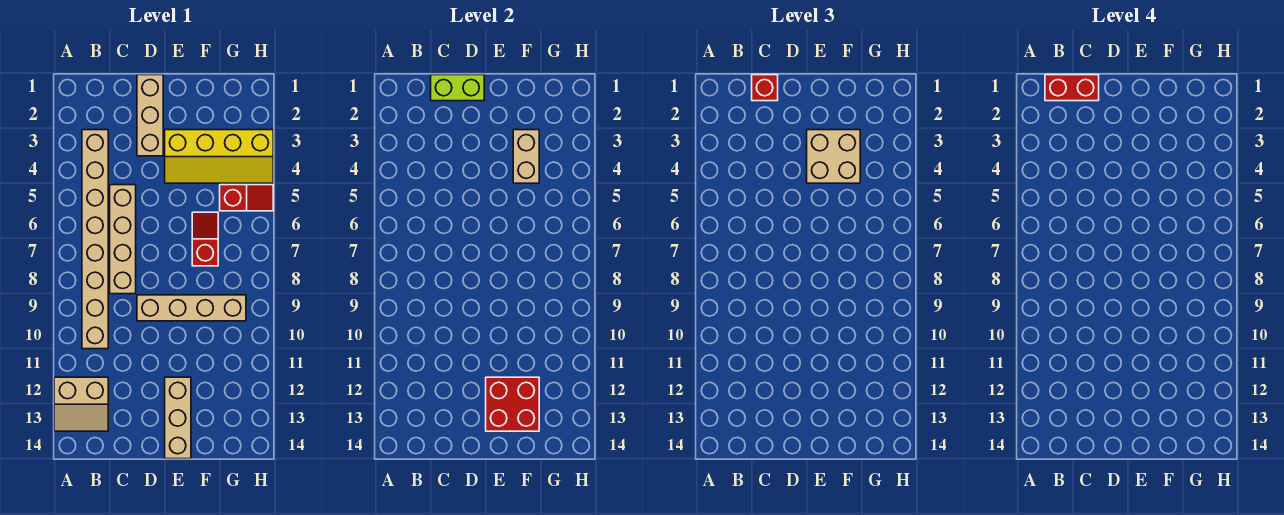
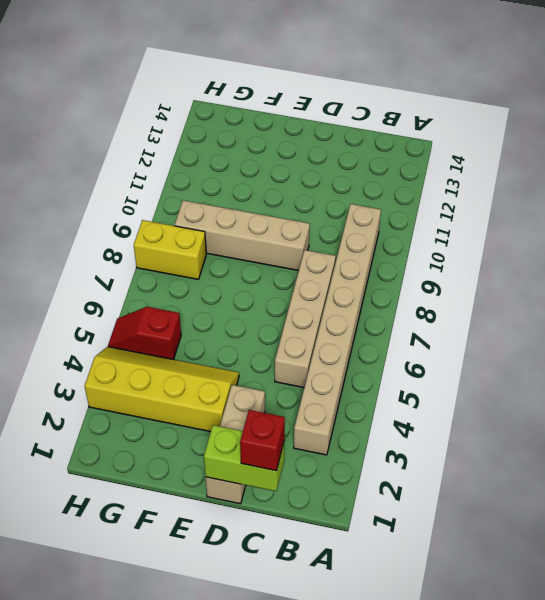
yellow 1x2 brick [134,220,206,279] -> none
none -> tan 2x2 slope [54,377,108,431]
none -> tan 1x3 brick [165,377,191,459]
none -> red 1x2 slope [192,212,218,266]

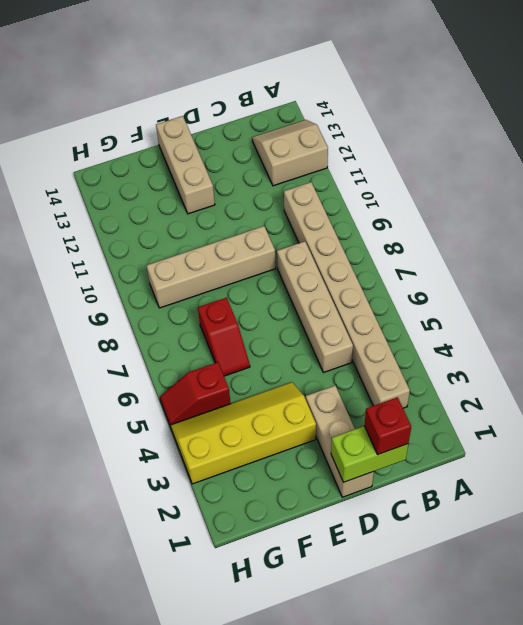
none -> red 2x2 brick [486,377,539,431]
none -> tan 1x2 brick [513,130,539,183]
none -> tan 2x2 brick [807,130,860,183]

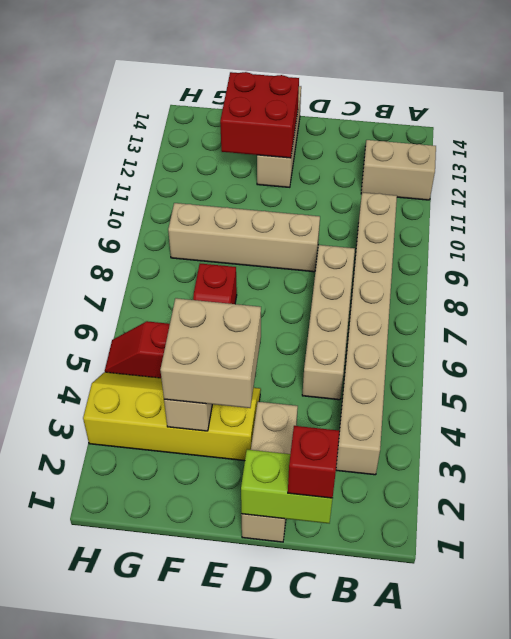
none -> red 1x2 brick [1045,75,1099,101]

